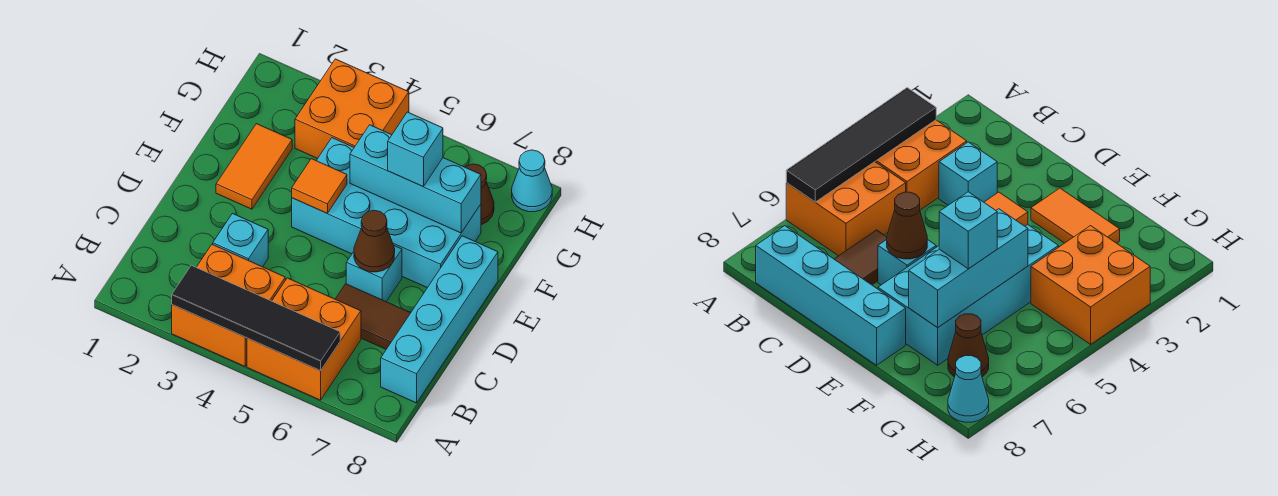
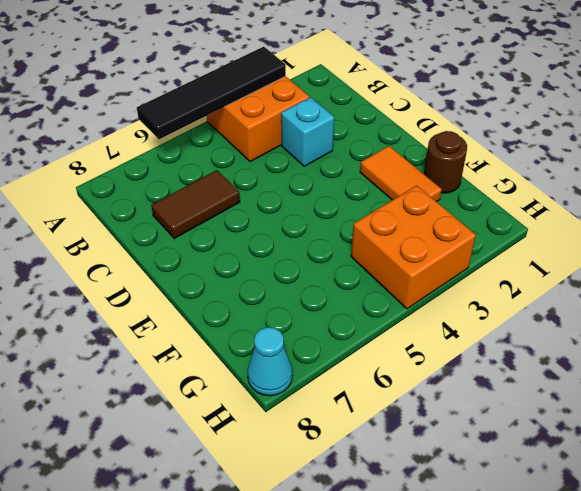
brown 1x1 round brick [424,131,467,193] -> none
none -> orange 2x2 brick [247,278,361,400]
none -> cyan 1x4 brick [381,236,498,403]
none -> cyan 1x1 brick [346,246,402,302]

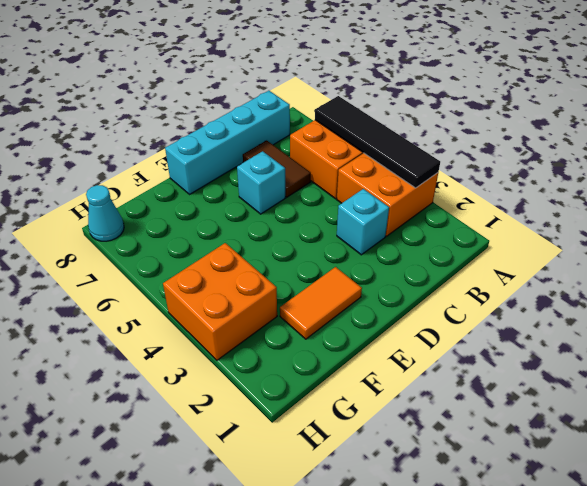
none -> cyan 2x4 brick [292,138,481,288]
none -> brown 1x1 cone [465,164,494,225]
none -> brown 1x1 cone [354,210,395,272]

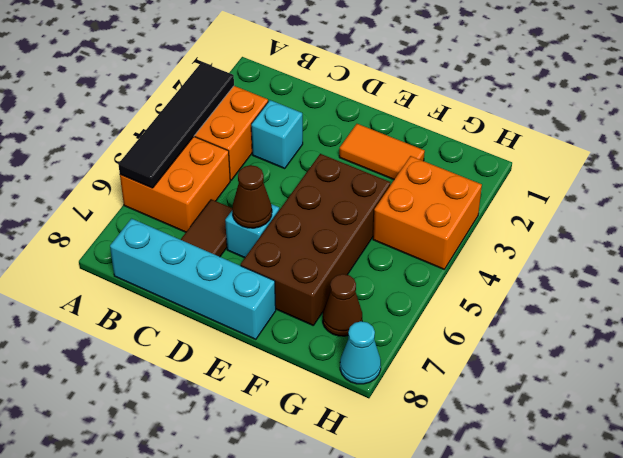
brown 2x4 brick [241,154,390,325] -> cyan 2x4 brick [292,138,481,288]
none -> orange 1x1 tile [292,159,347,213]
none -> cyan 1x3 brick [350,125,481,233]
none -> cyan 1x1 brick [388,112,443,187]

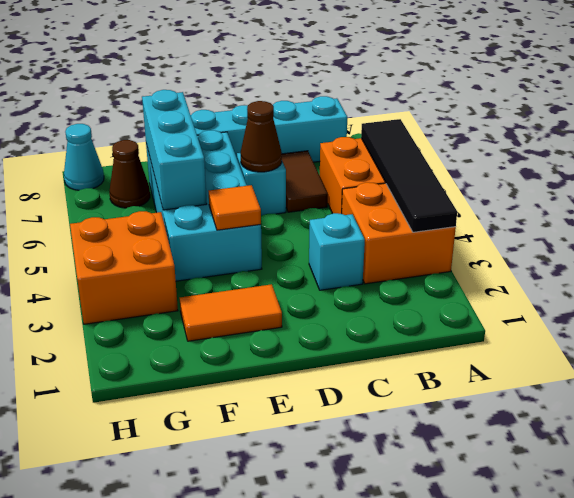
none -> cyan 1x1 brick [388,112,443,187]

